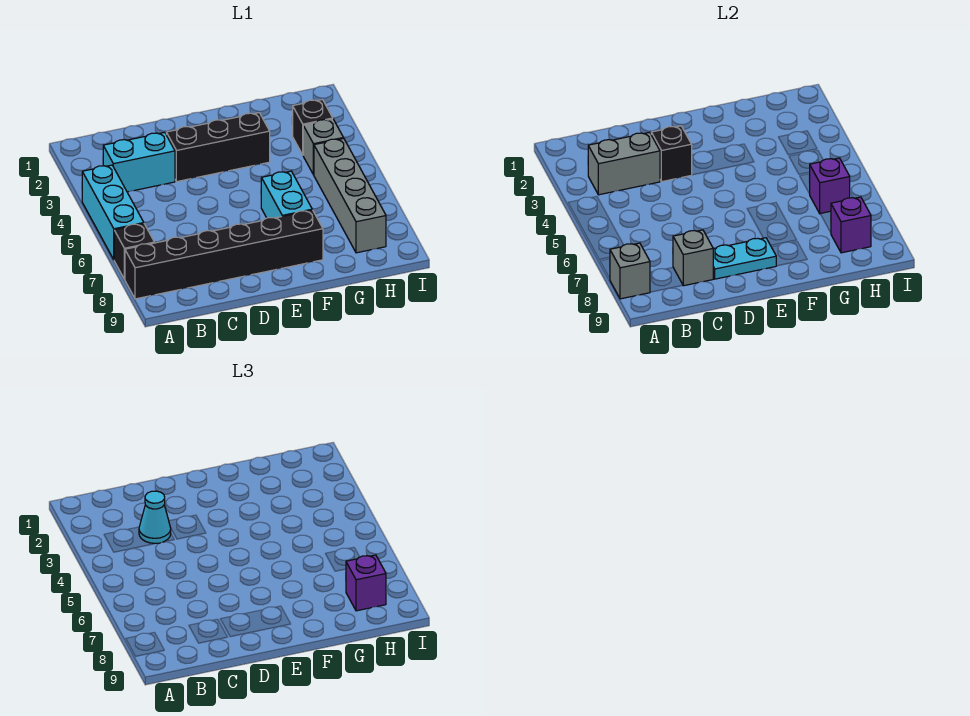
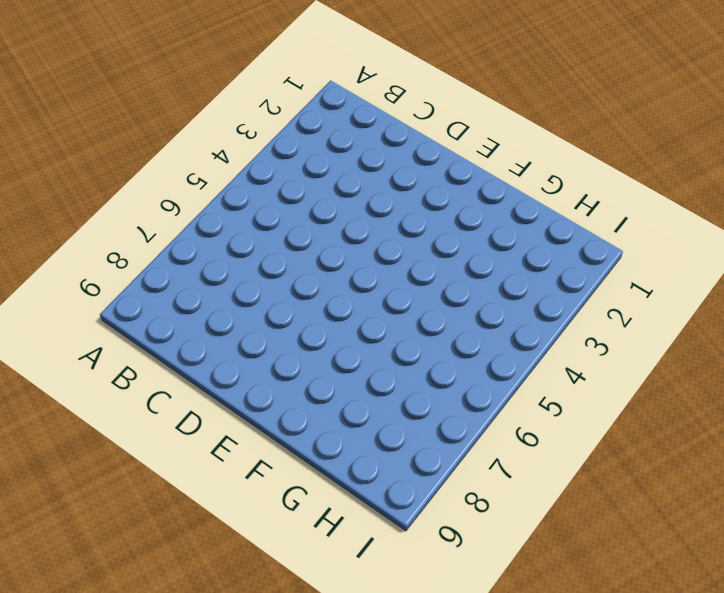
none -> cyan 1x3 brick [82,165,144,259]
none -> black 1x1 brick [114,224,154,279]
none -> black 1x6 brick [125,210,323,299]

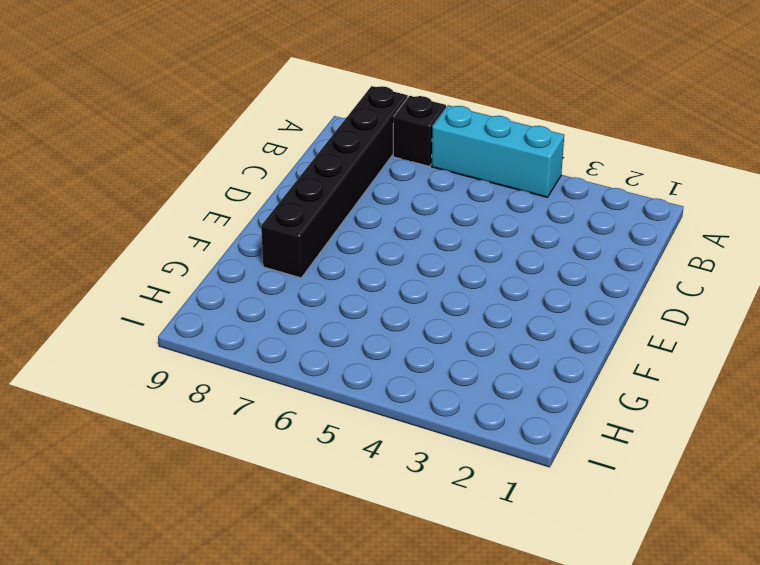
none -> cyan 1x2 brick [103,132,175,192]
none -> black 1x3 brick [166,113,270,181]
none -> cyan 1x2 brick [261,171,312,218]

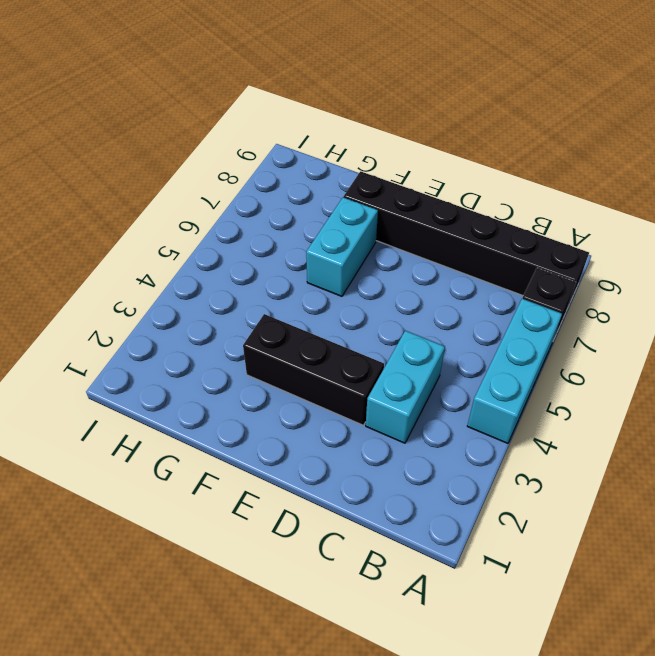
cyan 1x2 brick [366,331,445,443] -> cyan 1x2 brick turned to [103,132,175,192]
none -> black 1x1 brick [292,100,333,155]
none -> grey 1x1 brick [303,119,343,175]
none -> grey 1x4 brick [314,138,386,253]

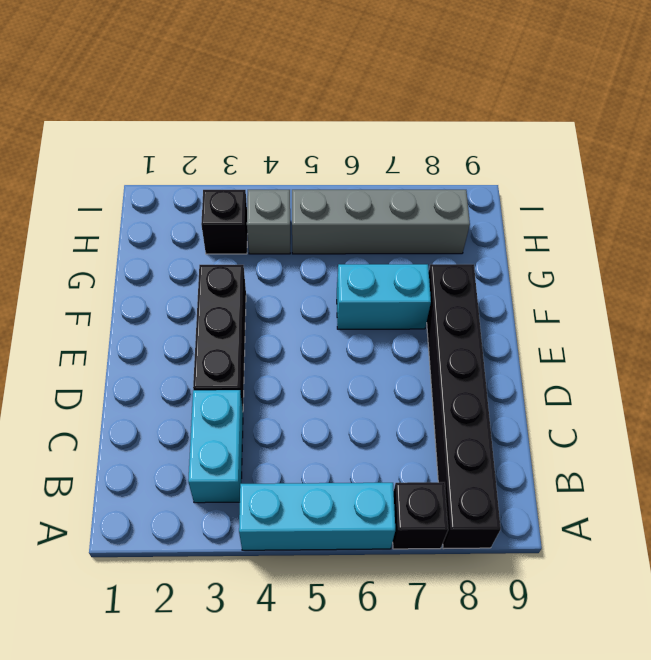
none -> grey 1x1 brick [610,243,650,299]
none -> grey 1x2 brick [588,132,660,195]
none -> grey 1x1 brick [673,230,713,286]

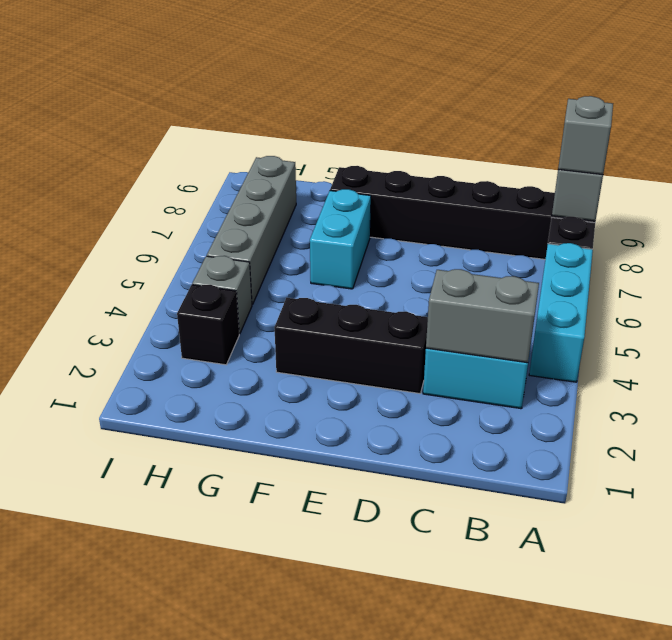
grey 1x1 brick [558,96,613,175] -> grey 1x1 brick moved to [673,230,713,286]
none -> black 1x1 brick [651,126,692,181]
none -> cyan 1x2 plate [713,238,776,279]
none -> purple 1x1 brick [809,158,850,213]

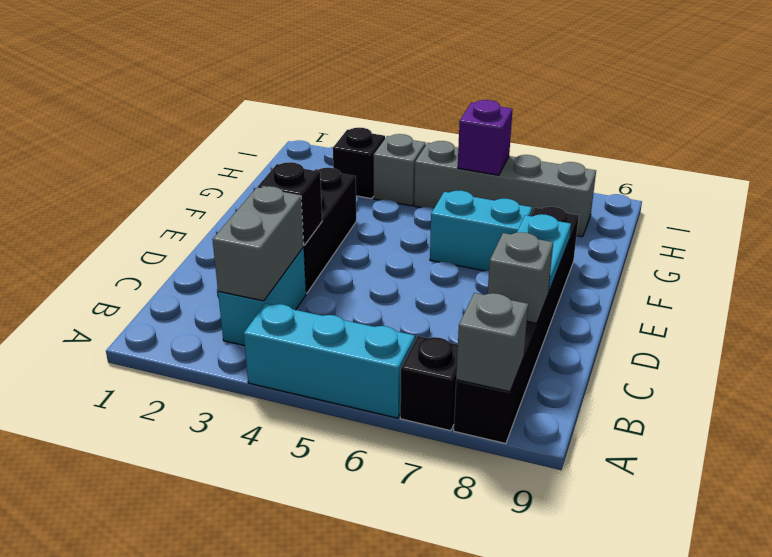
none -> purple 1x1 brick [831,197,871,253]
none -> cyan 1x1 cone [139,491,171,543]
none -> purple 1x1 brick [346,555,386,611]

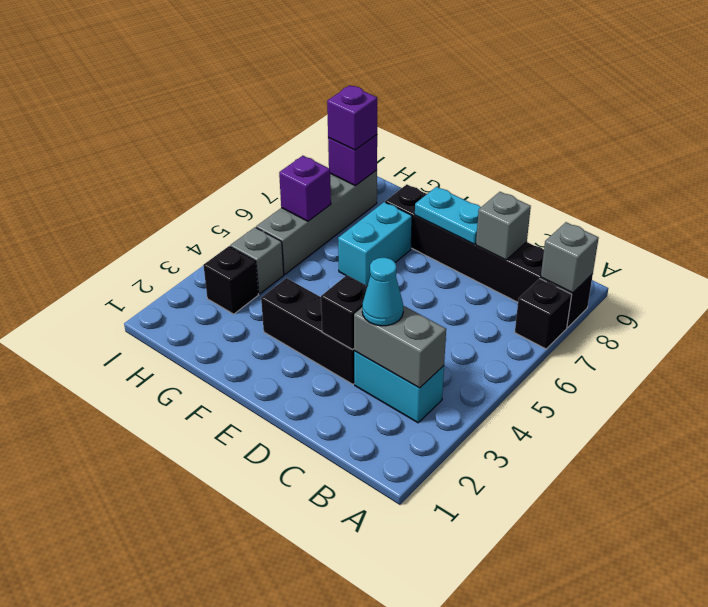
none -> cyan 1x3 brick [82,165,144,259]

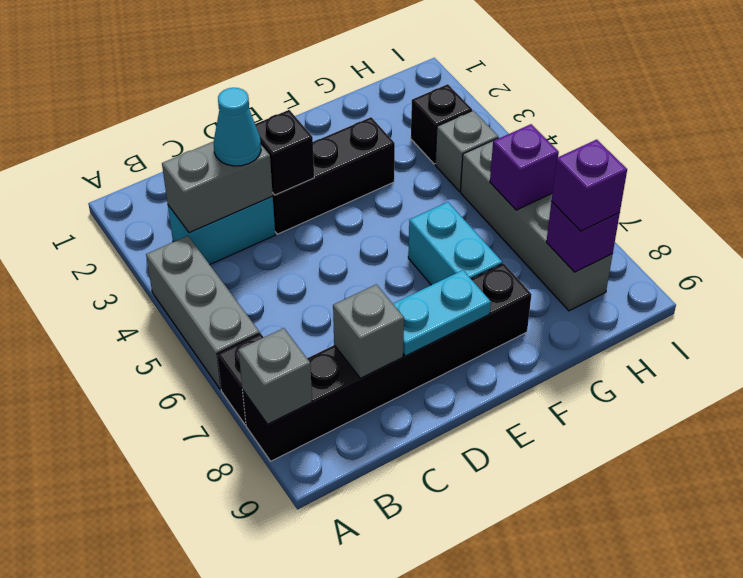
grey 1x3 brick [146,236,260,389] -> cyan 1x3 brick [82,165,144,259]

